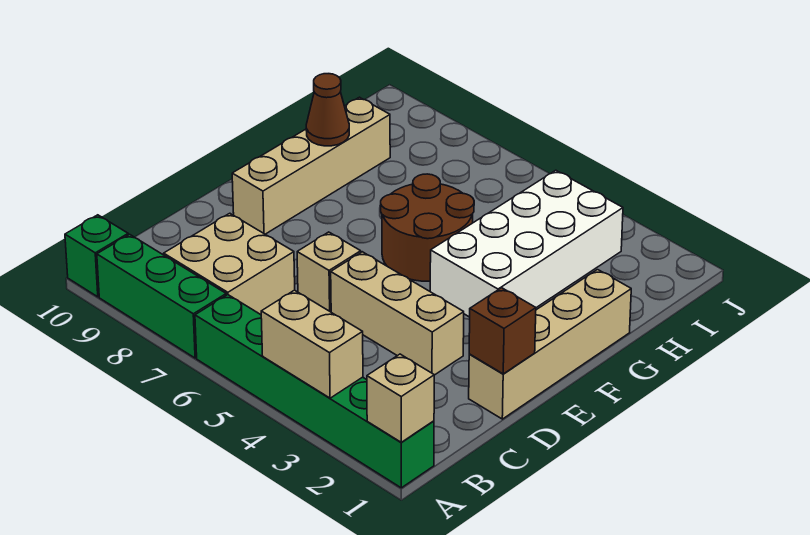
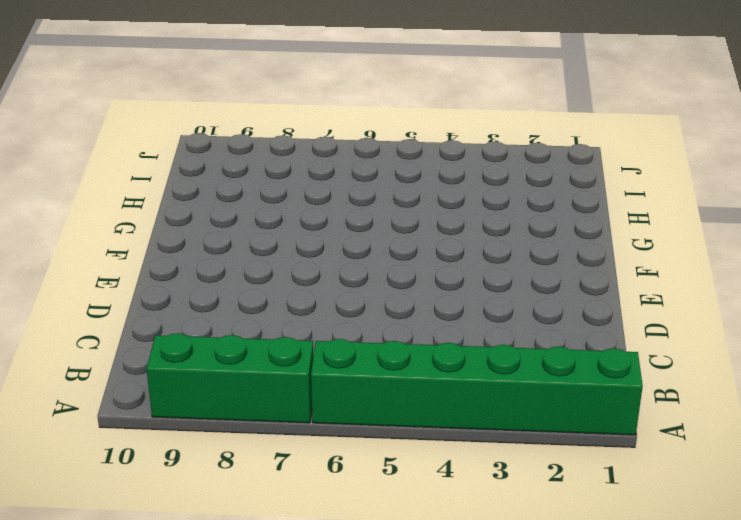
none -> green 1x1 brick [65,215,128,297]
none -> tan 2x2 brick [164,213,295,315]
none -> tan 1x4 brick [469,270,631,419]

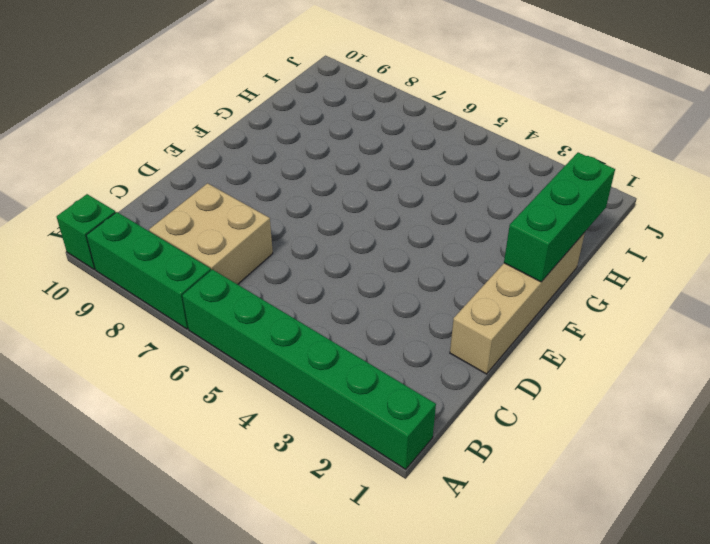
green 1x3 brick [504,153,615,282] -> none
none -> tan 1x3 brick [331,252,464,375]
none -> tan 1x1 brick [297,232,361,312]
none -> tan 1x4 brick [232,97,390,234]

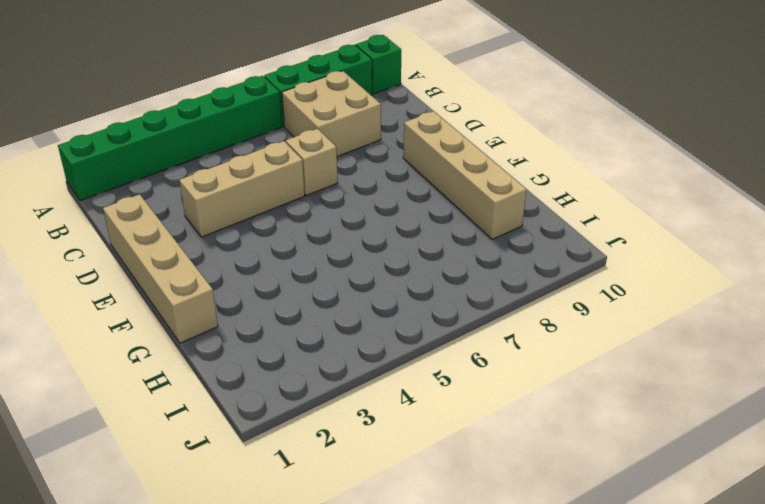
none -> white 2x4 brick [430,170,623,317]
none -> brown 2x2 round brick [381,174,474,281]
none -> tan 1x1 brick [367,354,434,442]

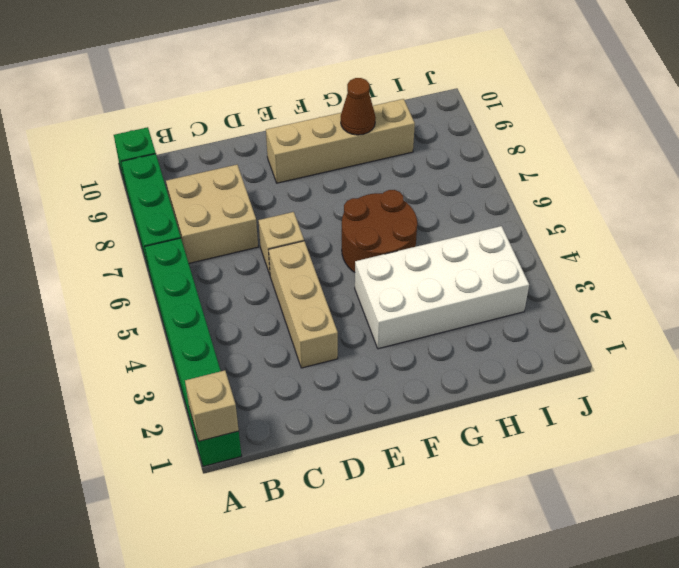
none -> tan 1x4 brick [469,270,631,419]
none -> tan 1x2 brick [261,290,363,398]
none -> brown 1x1 brick [469,288,536,374]

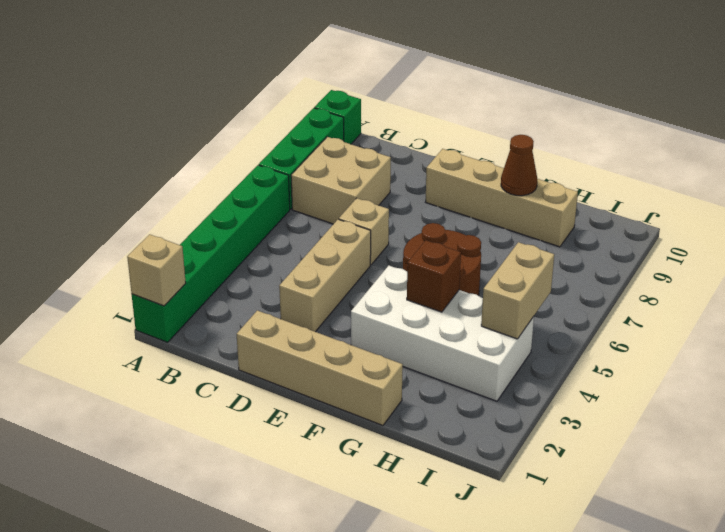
brown 1x1 brick [407,240,461,312] -> brown 1x1 brick moved to [469,288,536,374]
tan 1x2 brick [481,242,554,339] -> tan 1x2 brick moved to [261,290,363,398]

